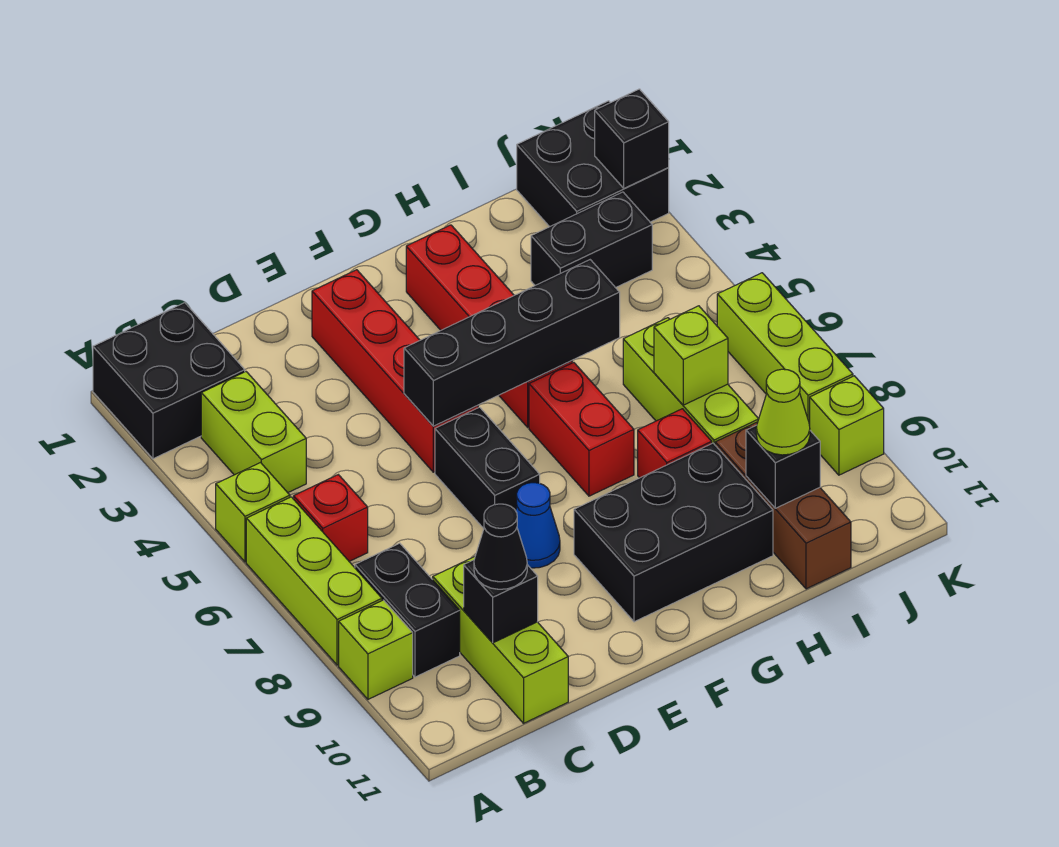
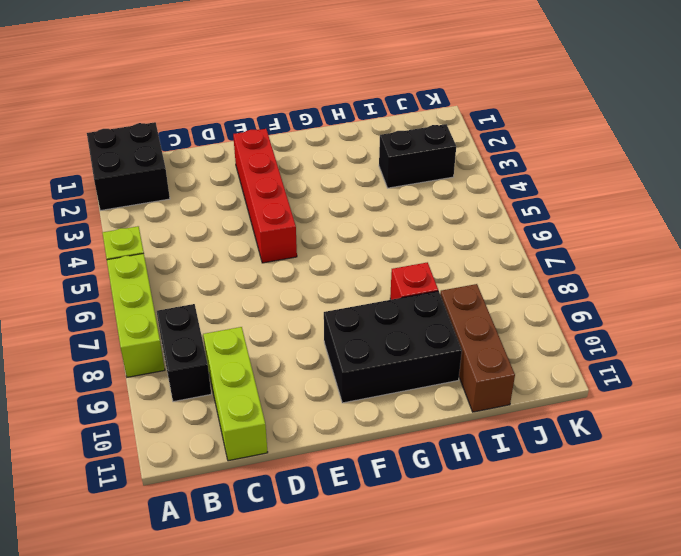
none -> lime 1x1 brick [339,600,413,699]
none -> lime 1x2 brick [201,372,306,493]
none -> red 1x1 brick [294,475,368,561]

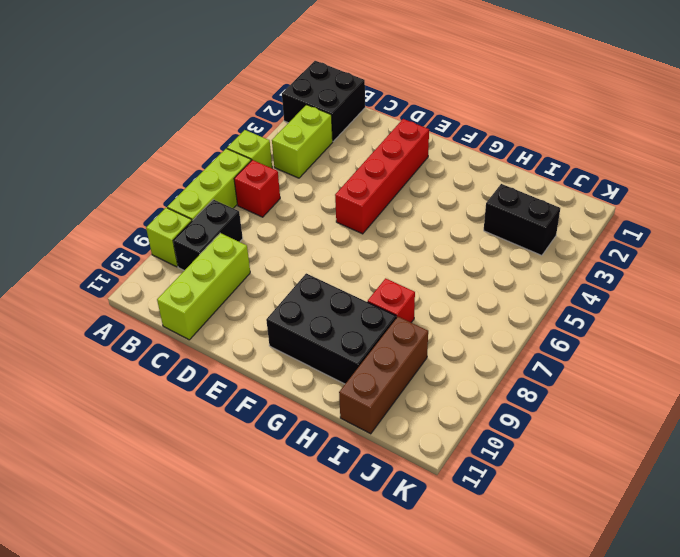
none -> black 1x2 brick [435,407,540,529]
none -> blue 1x1 cone [516,483,560,568]
none -> red 1x4 brick [406,225,572,427]

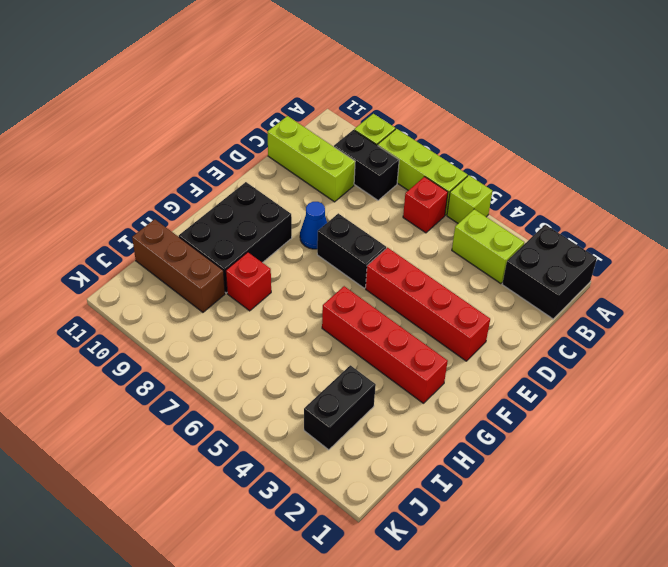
none -> red 1x2 brick [529,362,634,496]
none -> lime 1x3 brick [623,318,759,445]
none -> black 2x2 brick [517,101,669,227]

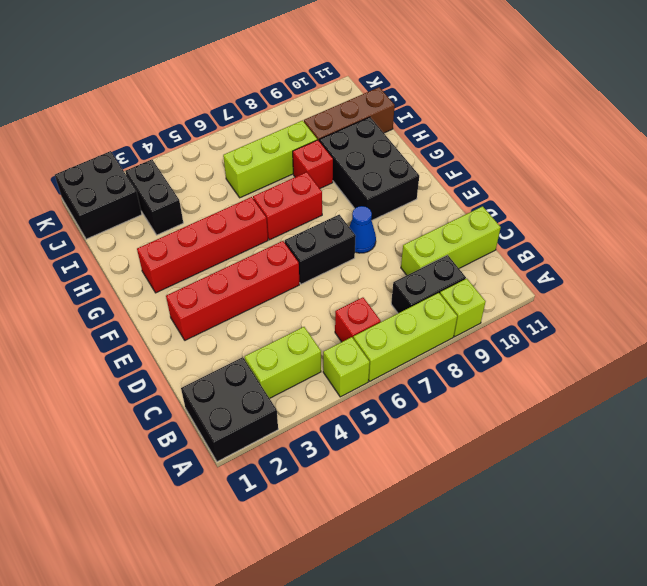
none -> lime 1x3 brick [717,273,853,426]
none -> lime 1x1 brick [810,376,884,475]
none -> black 1x1 brick [464,560,538,643]

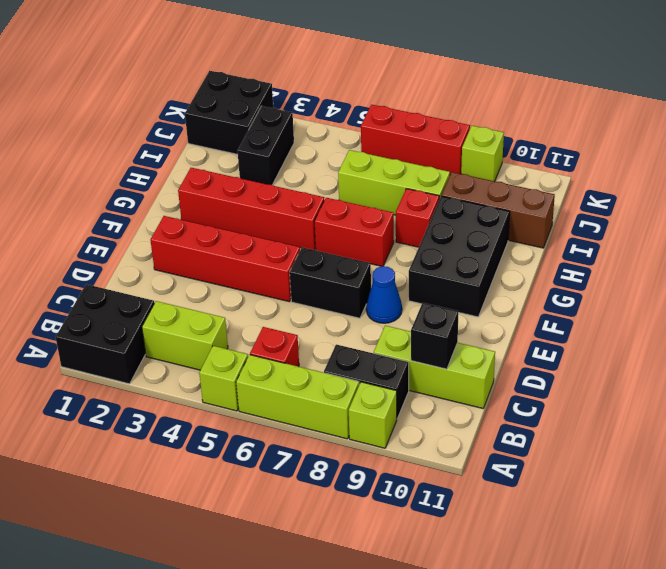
red 1x3 brick [361,105,470,174] -> lime 1x3 brick [717,273,853,426]
none -> black 1x4 brick [404,260,620,426]
none -> lime 1x1 brick [654,306,728,405]
none -> black 1x1 brick [746,425,820,508]

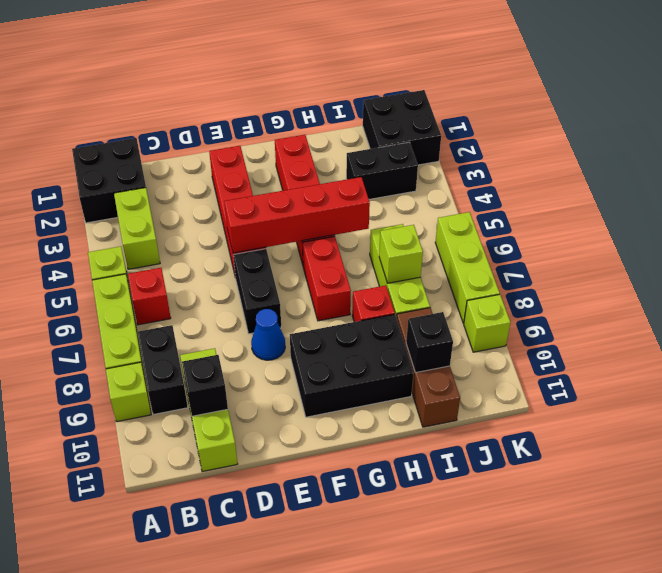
red 1x4 brick [224,177,370,253] -> black 1x4 brick [404,260,620,426]
none -> black 1x1 brick [595,89,669,189]
none -> black 1x1 cone [474,504,527,589]
none -> lime 1x1 cone [756,369,810,455]

